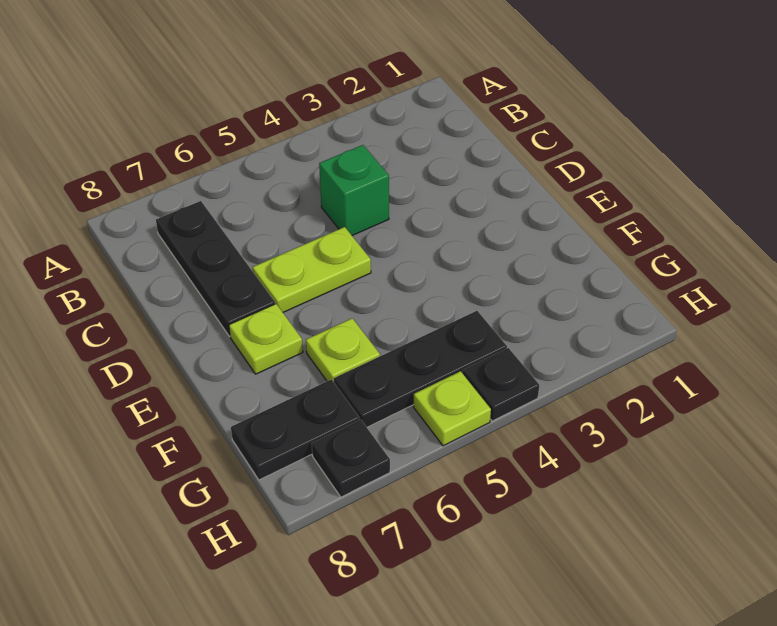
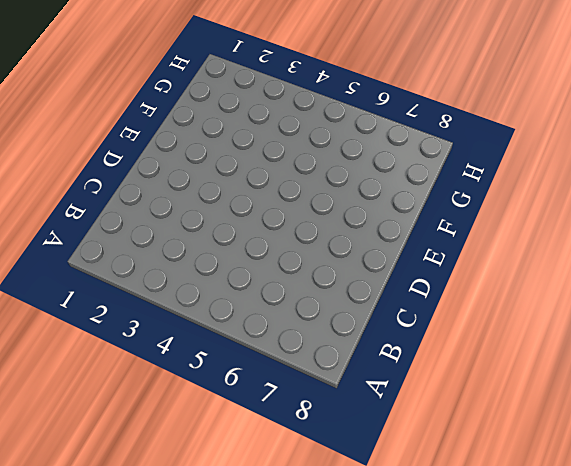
none -> black 1x3 plate [156,201,275,337]
none -> green 1x1 brick [319,145,389,235]

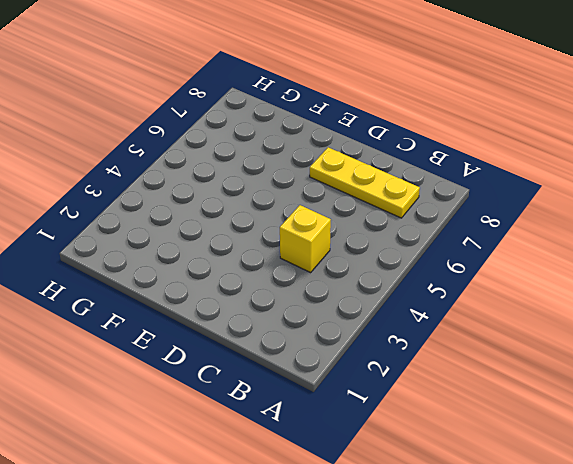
yellow 1x3 plate [310,147,420,218] -> black 1x3 plate [156,201,275,337]
yellow 1x1 brick [280,205,331,273] -> green 1x1 brick [319,145,389,235]
none -> lime 1x2 plate [253,227,371,312]
none -> lime 1x1 plate [229,304,303,374]

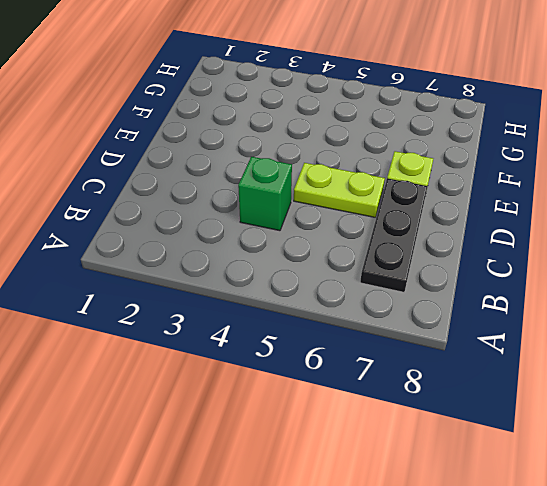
none -> lime 1x1 plate [306,318,380,382]
none -> black 1x3 plate [334,311,507,427]

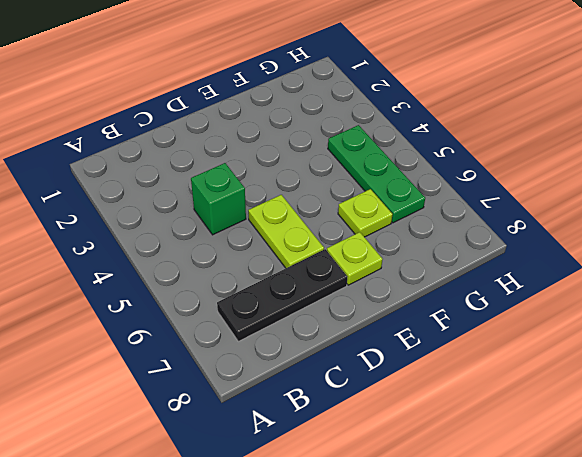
green 1x3 plate [328,125,425,223] -> black 1x3 plate [334,311,507,427]
none -> black 1x2 plate [231,379,360,480]
none -> black 1x1 plate [463,348,539,421]

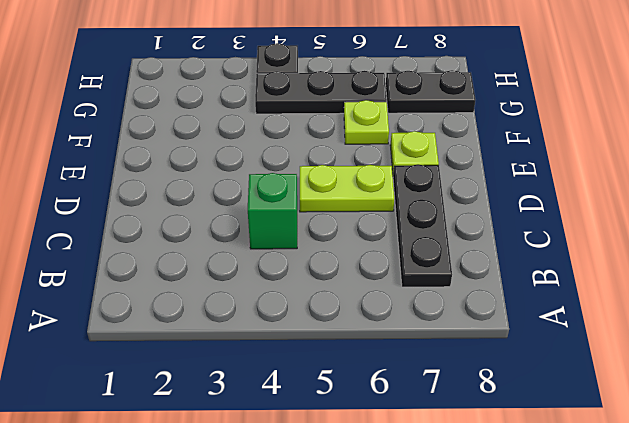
none -> lime 1x1 plate [414,371,491,446]
none -> black 1x1 plate [312,420,390,497]

